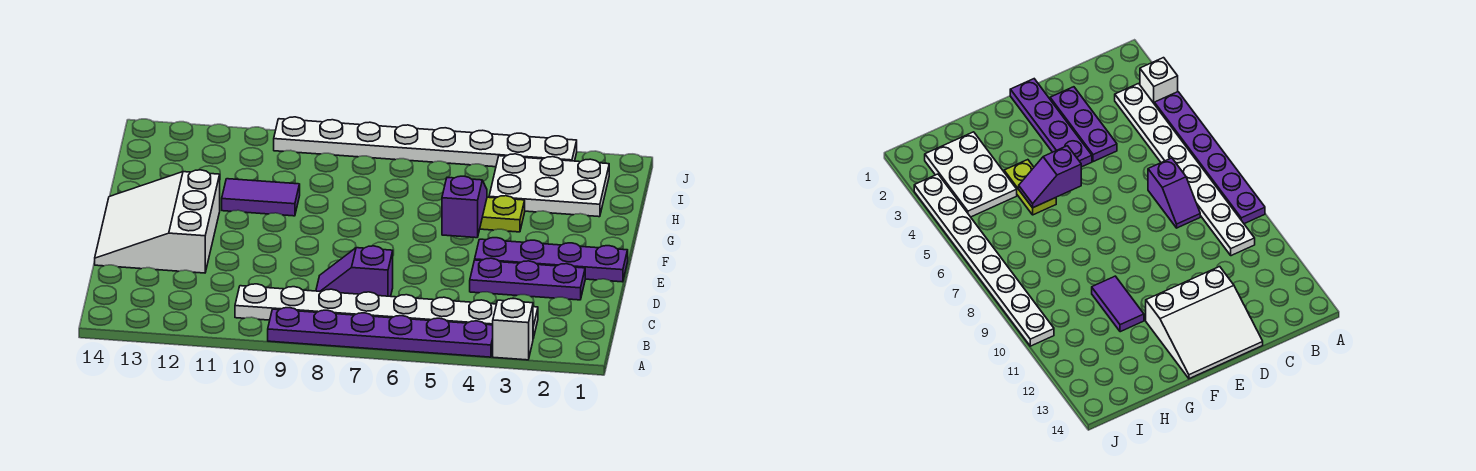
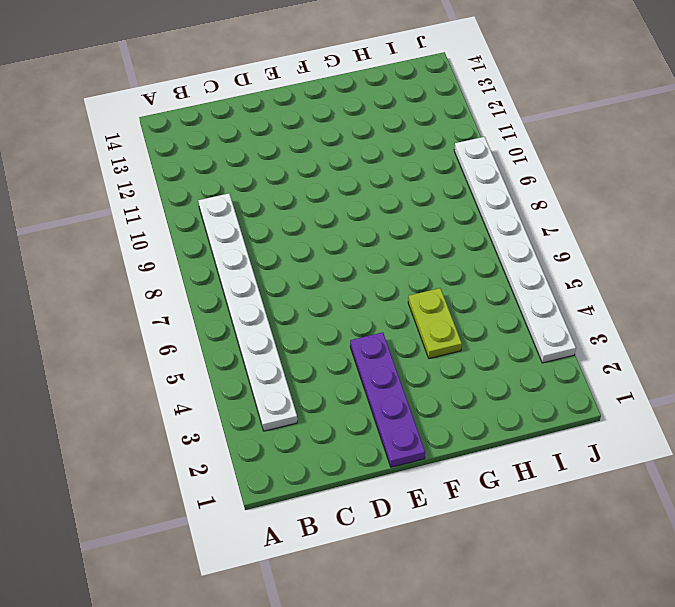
none -> white 1x1 brick [493,299,533,360]
none -> purple 1x6 plate [268,308,493,357]
none -> purple 1x2 slope [316,246,393,296]

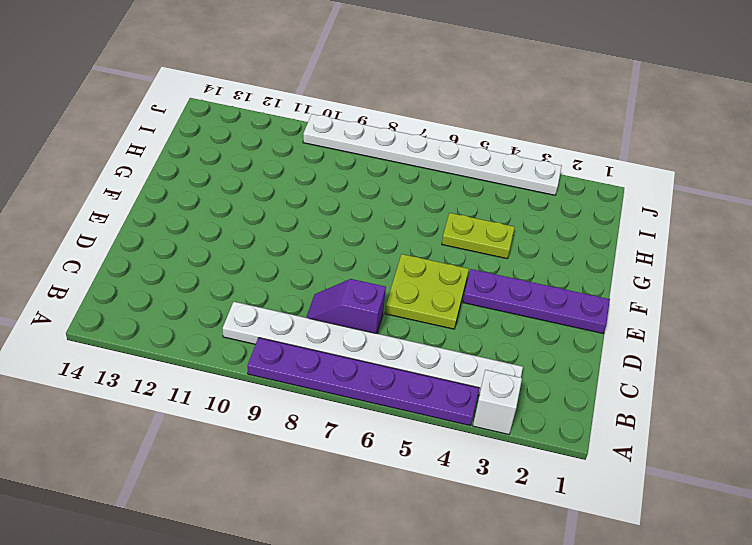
lime 2x2 plate [385,254,469,329] -> none
none -> purple 1x3 plate [470,258,585,300]
none -> white 3x3 slope [95,170,220,273]
none -> purple 1x2 tile [222,179,300,216]

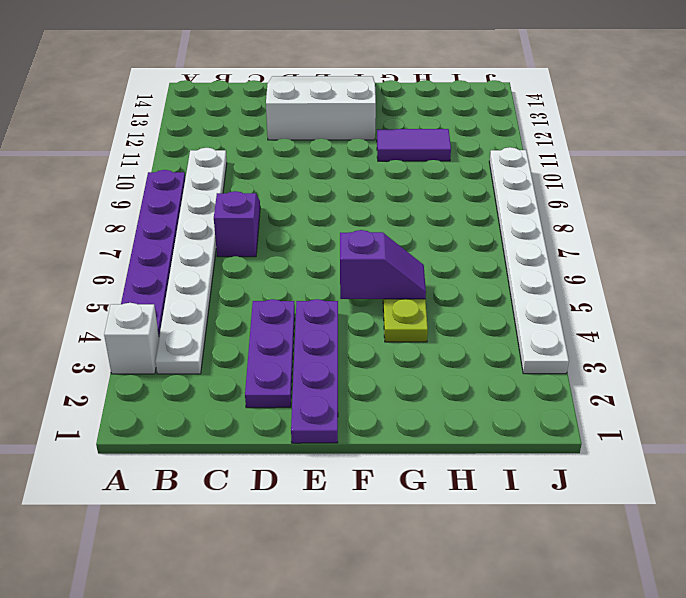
purple 1x2 tile [377,129,451,161] -> purple 1x2 tile turned to [222,179,300,216]
none -> white 2x3 plate [489,154,609,217]

